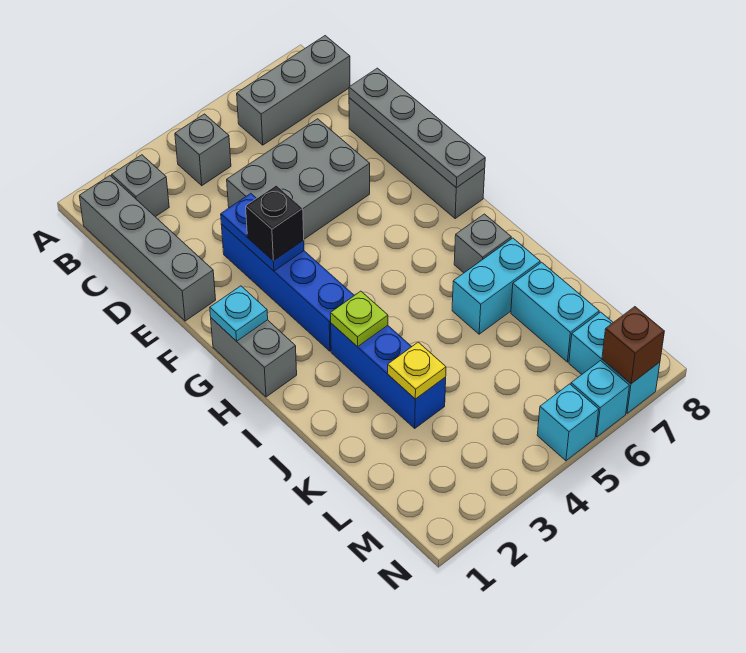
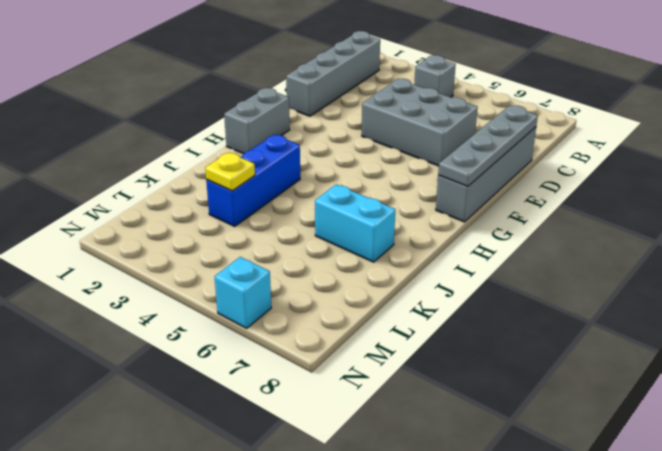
none -> grey 1x1 brick [112,155,169,217]
none -> grey 1x3 brick [237,36,350,145]
none -> blue 1x4 brick [221,224,354,351]

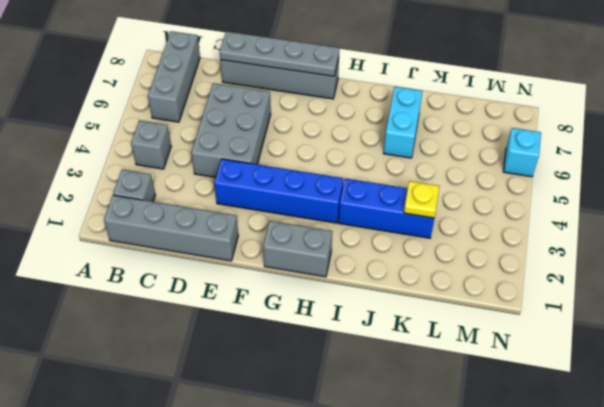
none -> grey 1x1 brick [454,214,511,273]
none -> cyan 1x2 brick [511,262,599,362]
none -> cyan 1x2 brick [569,312,660,413]

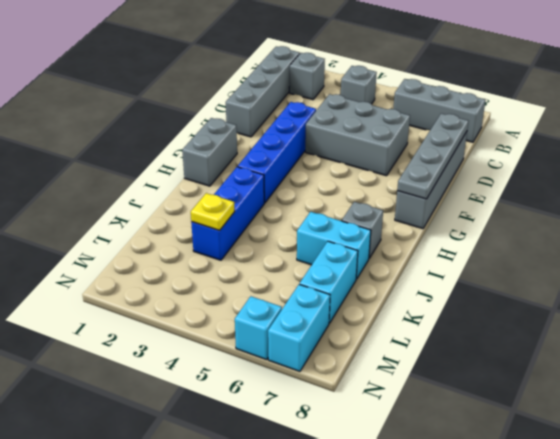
none -> cyan 1x1 brick [537,384,599,461]
none -> blue 1x2 plate [221,194,304,271]
none -> cyan 1x1 plate [210,286,268,341]

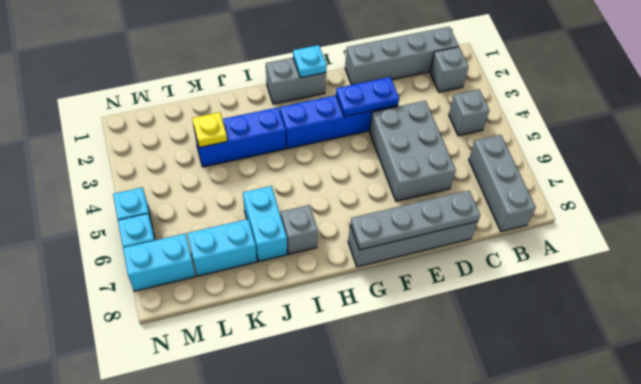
none -> lime 1x1 plate [330,291,388,347]
none -> brown 1x1 brick [602,307,664,384]
none -> black 1x1 brick [246,185,304,261]

